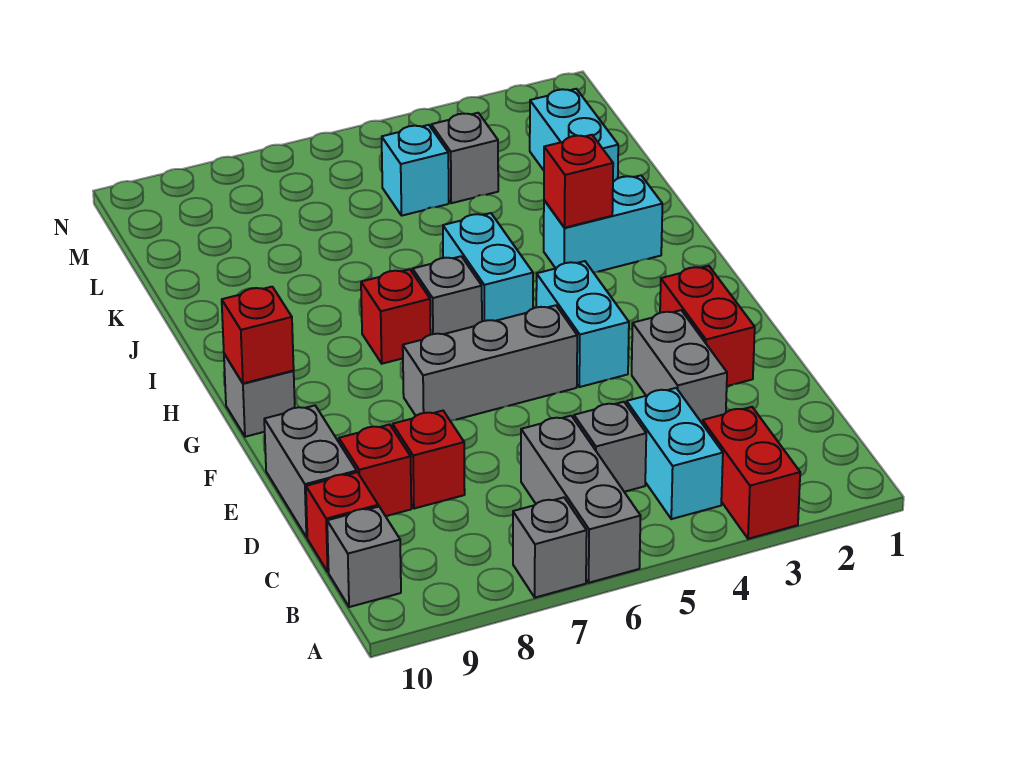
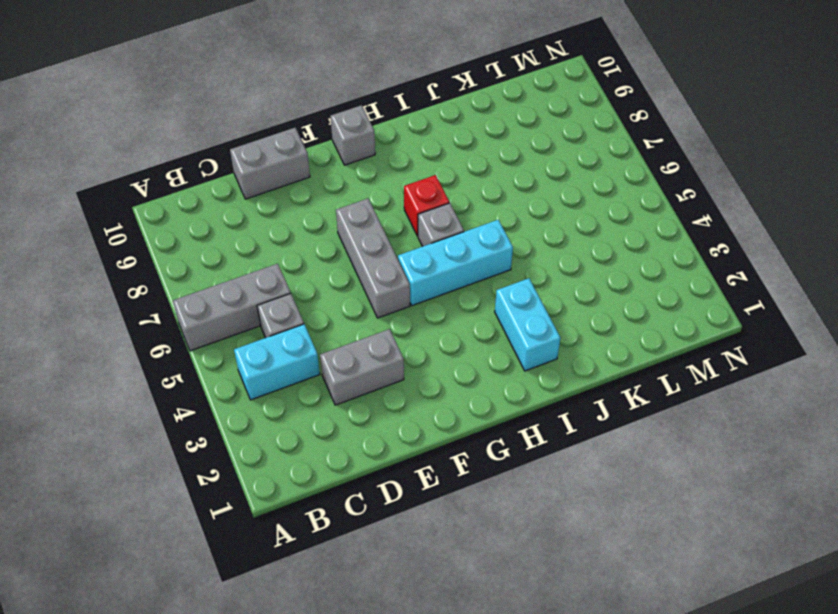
cyan 1x3 brick [398,220,513,306] -> cyan 1x2 brick [443,213,533,321]
none -> red 1x2 brick [702,407,800,539]
none -> grey 1x1 brick [513,497,587,598]
none -> grey 1x1 brick [327,507,401,607]

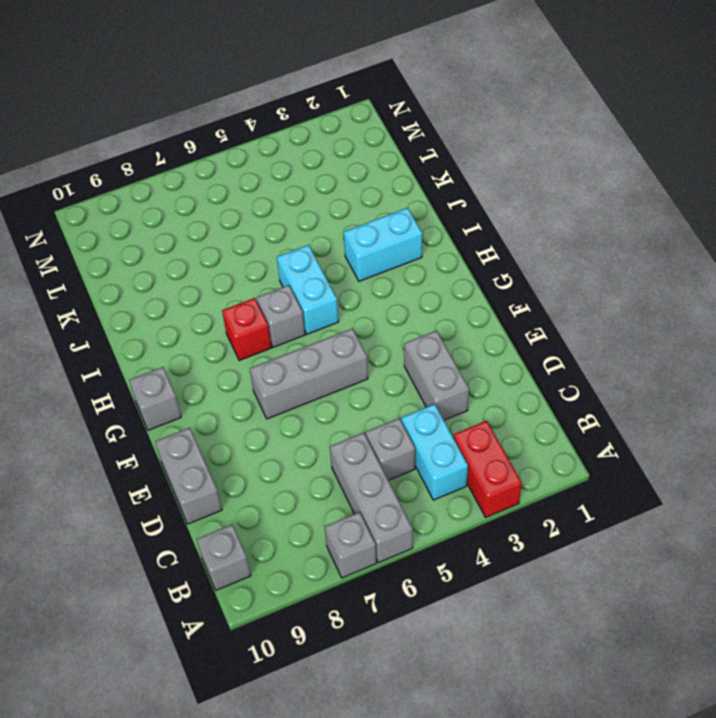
none -> red 1x1 brick [306,472,378,572]
none -> red 1x1 brick [393,411,465,509]
none -> red 1x1 brick [339,425,411,516]

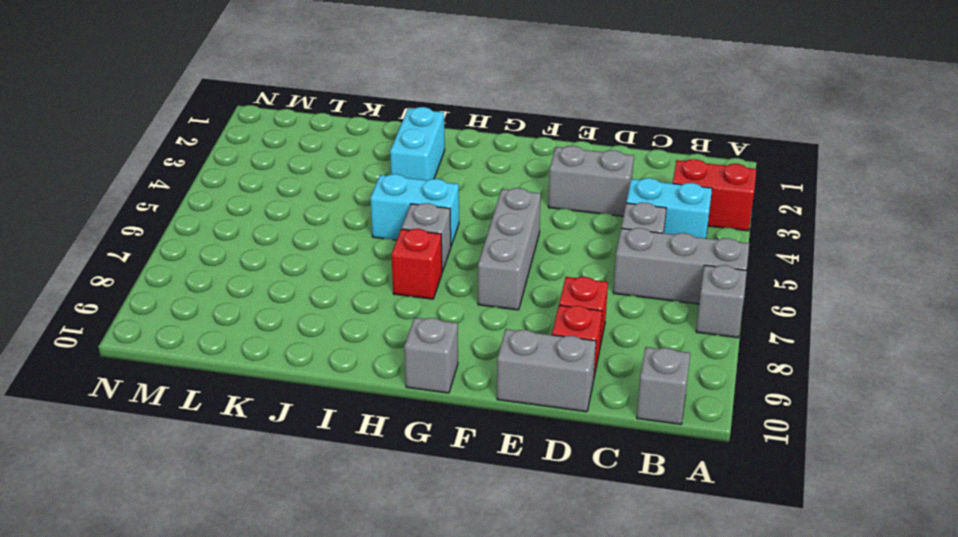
none -> red 1x1 brick [306,472,378,572]
none -> red 1x2 brick [660,266,755,386]
none -> cyan 1x2 brick [536,261,629,387]

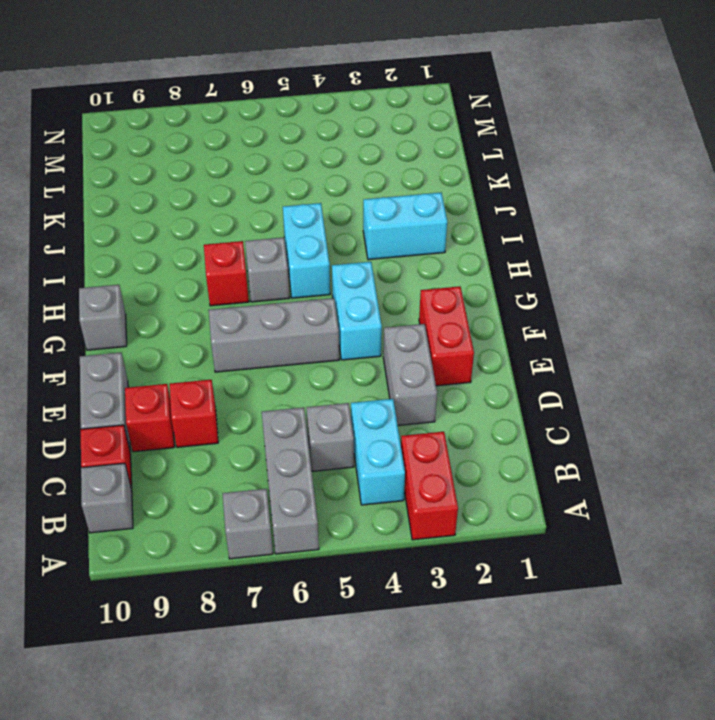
none -> cyan 1x2 brick [530,89,618,182]
none -> grey 1x1 brick [431,113,498,203]
none -> cyan 1x1 brick [382,125,449,216]

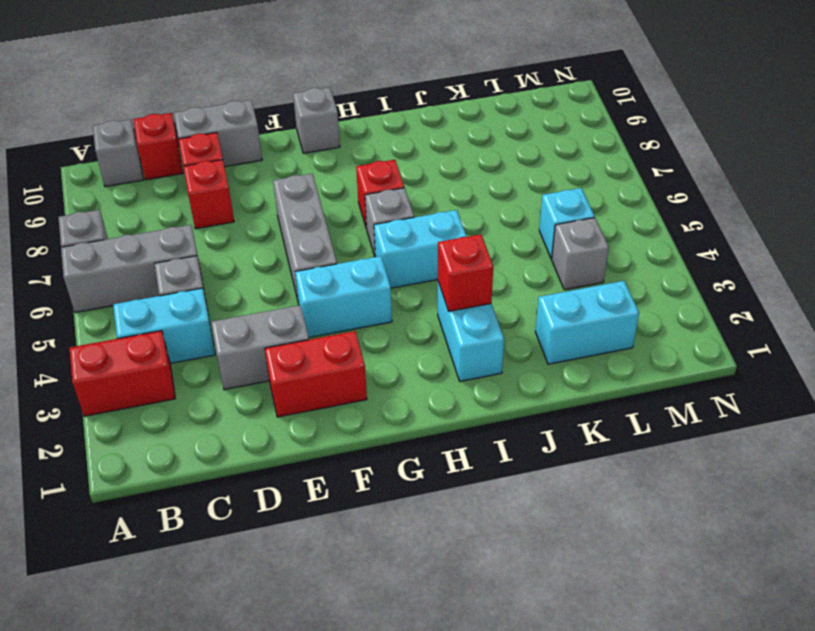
none -> red 1x1 brick [222,287,294,383]

